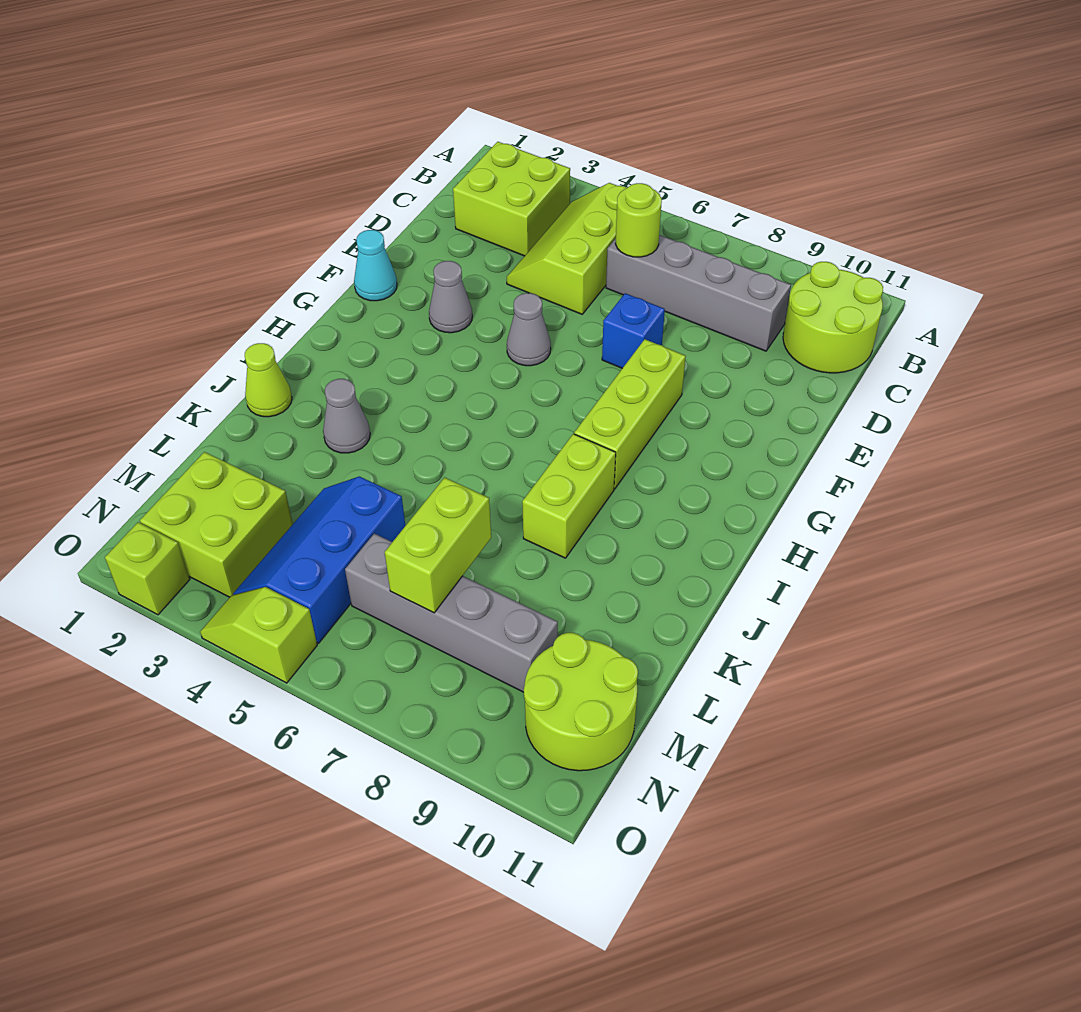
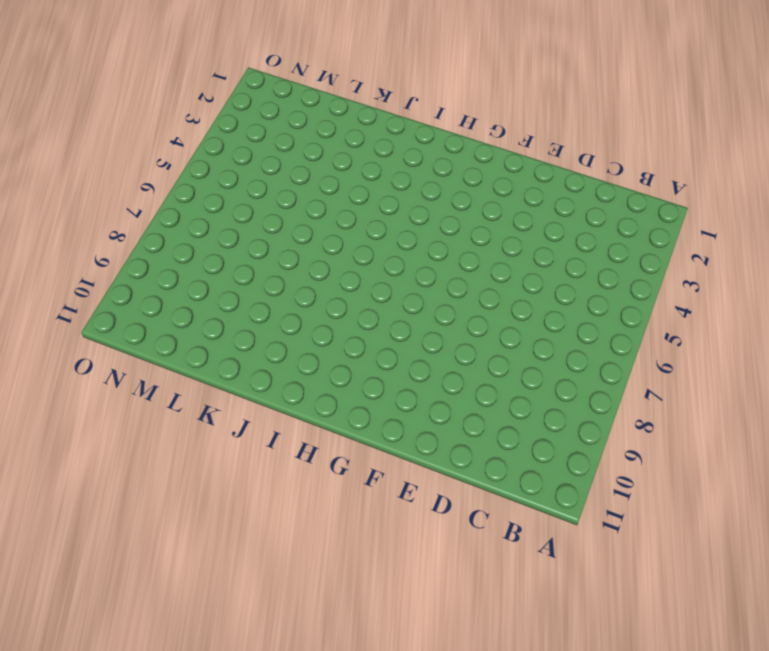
none -> lime 2x2 brick [453,142,570,256]
none -> lime 2x3 slope [507,183,627,314]
none -> lime 2x2 round brick [783,262,883,373]

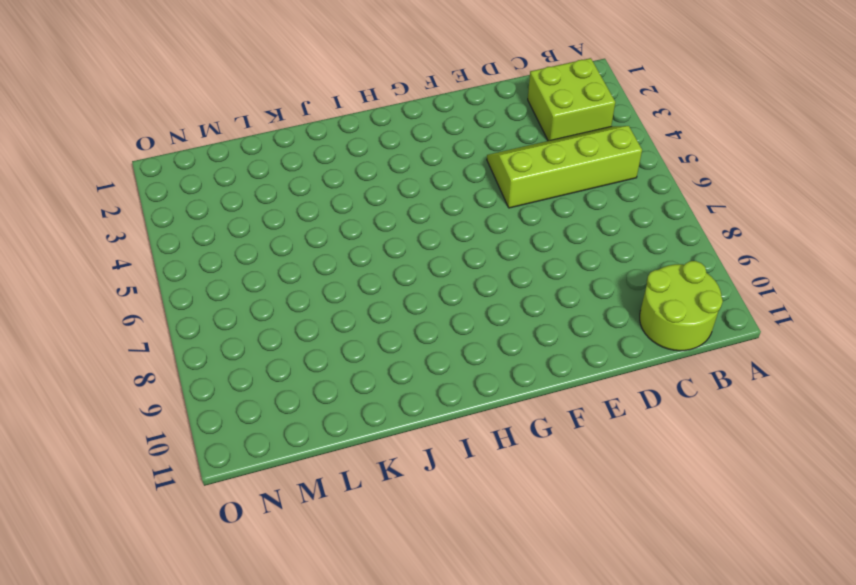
lime 2x4 slope [487,126,642,208] -> lime 2x3 slope [507,183,627,314]
none -> grey 1x4 brick [606,235,791,351]
none -> blue 1x1 brick [602,293,665,368]
none -> cyan 1x1 cone [354,230,397,301]

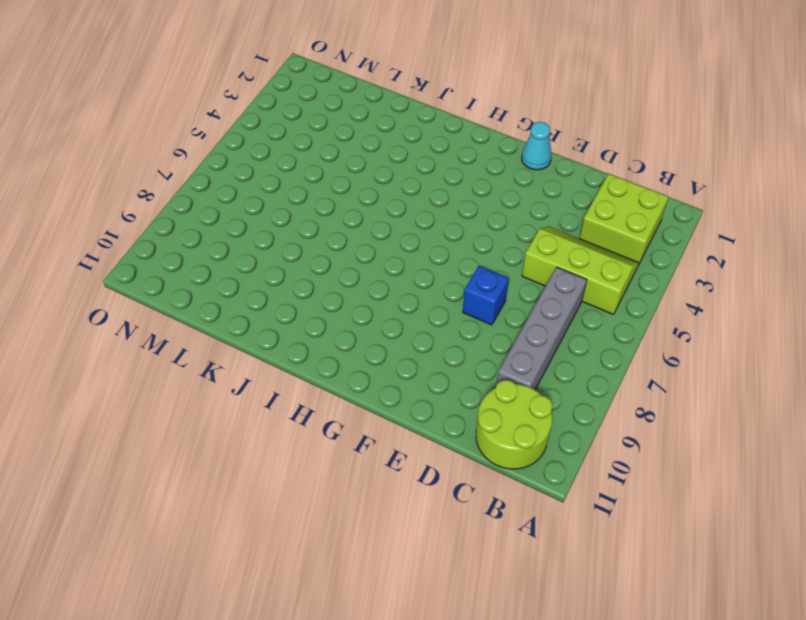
none -> grey 1x1 cone [429,261,472,333]
none -> grey 1x1 cone [507,293,551,366]
none -> lime 1x3 brick [574,339,686,489]

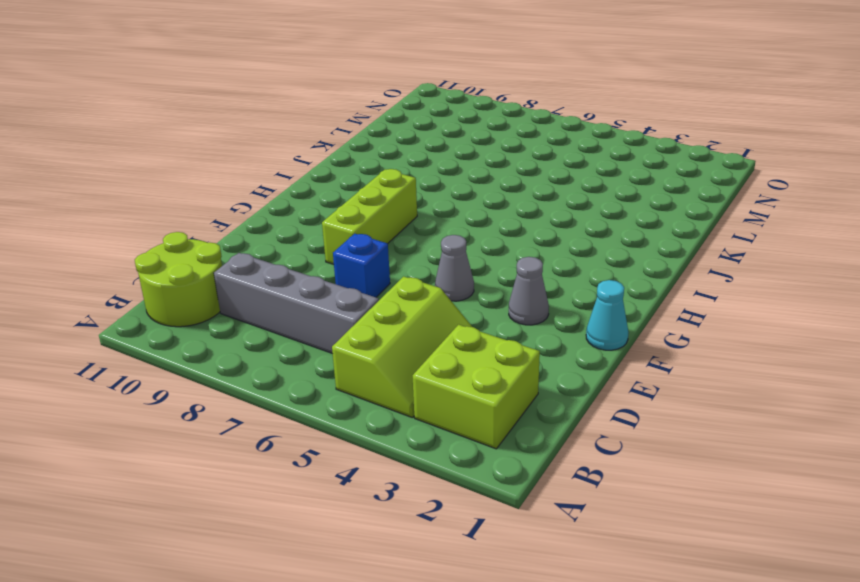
none -> lime 1x2 brick [522,434,616,558]
none -> lime 1x1 cone [245,343,292,417]
none -> grey 1x1 cone [323,379,370,453]

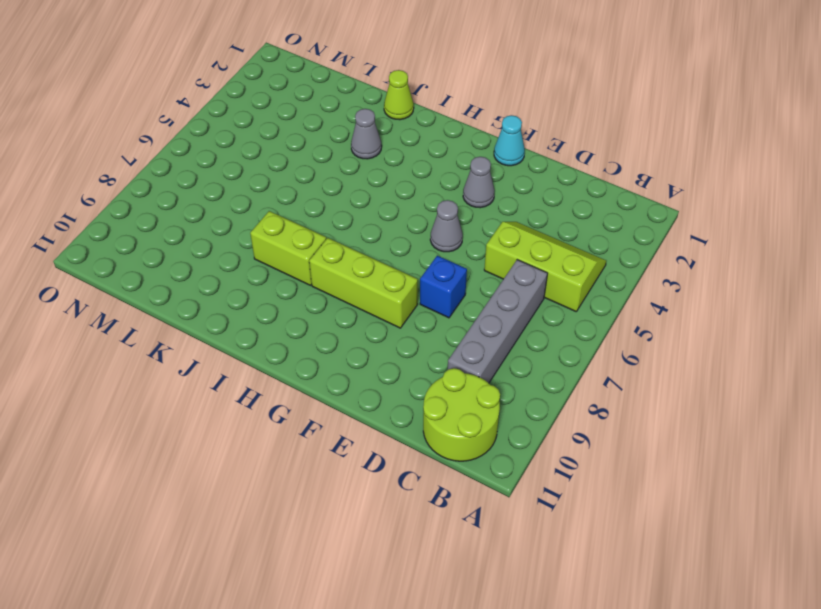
none -> lime 2x2 brick [453,142,570,256]
none -> blue 2x3 slope [233,476,405,643]
none -> lime 2x2 brick [140,452,293,597]

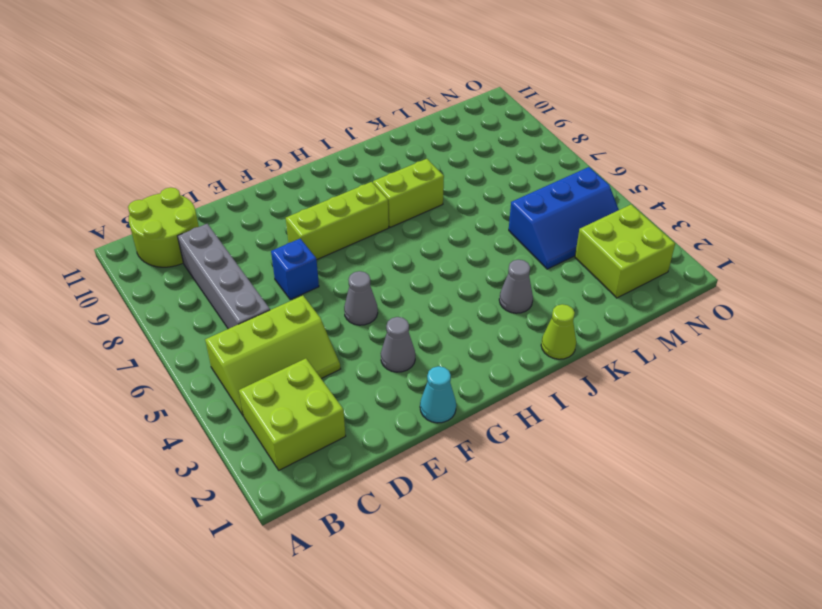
none -> grey 1x4 brick [345,534,558,692]
none -> lime 2x2 round brick [524,633,638,771]
none -> lime 1x1 brick [105,522,190,615]

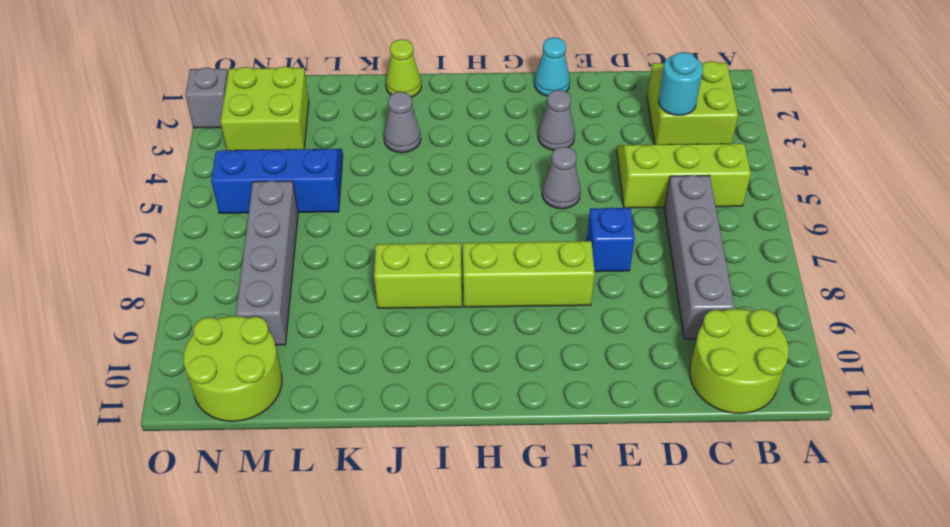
cyan 1x1 round brick [659,52,703,115] -> none
grey 1x1 brick [185,67,228,128] -> lime 1x1 brick [105,522,190,615]
none -> lime 1x2 slope [200,587,317,683]
none -> lime 1x1 round brick [615,183,662,257]
none -> lime 1x2 brick [384,478,491,613]

